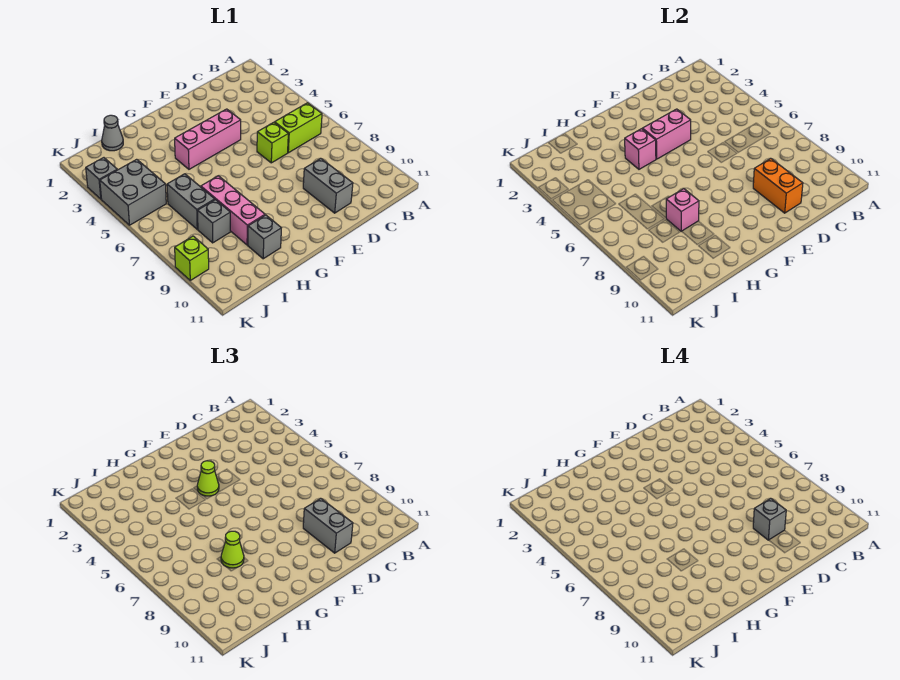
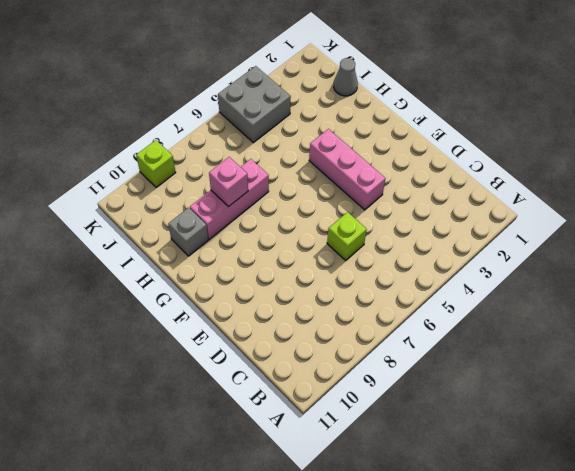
none -> lime 1x2 brick [275,103,322,153]
none -> grey 1x2 brick [303,158,353,213]
none -> grey 1x2 brick [167,174,215,229]

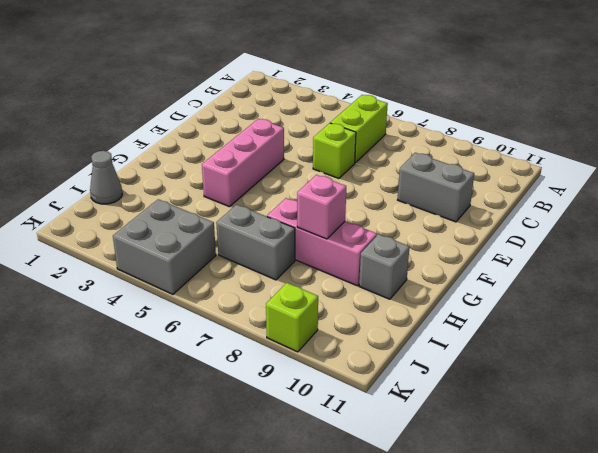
none -> grey 1x1 brick [198,200,230,243]
none -> grey 1x1 brick [86,158,117,199]
none -> orange 1x2 brick [753,158,803,213]

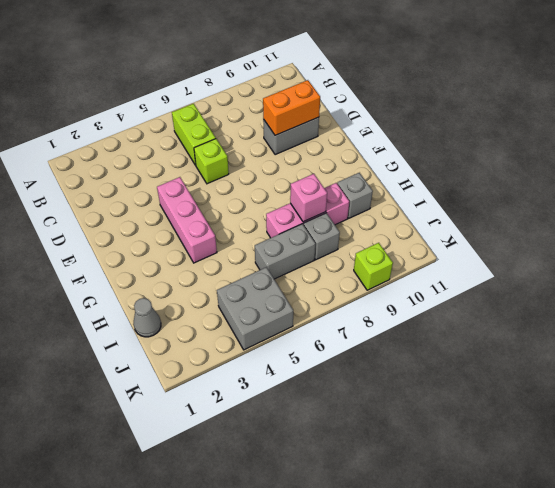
none -> grey 1x1 brick [86,158,117,199]
none -> pink 1x2 brick [643,109,691,159]
none -> pink 1x1 brick [625,129,656,169]

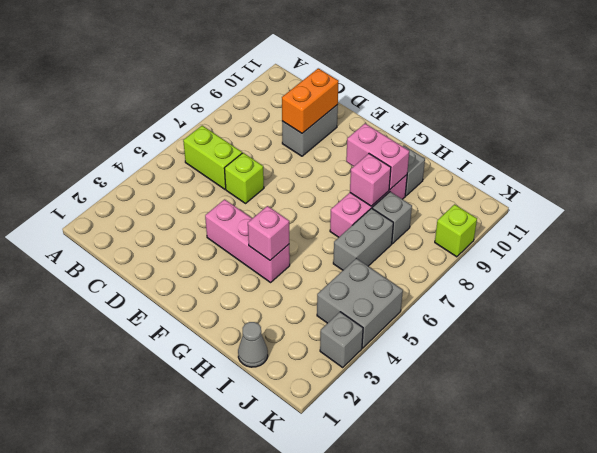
pink 1x2 brick [346,124,409,189] -> pink 1x2 brick moved to [643,109,691,159]
none -> grey 1x2 brick [303,498,353,553]
none -> lime 1x1 cone [197,461,219,496]
none -> lime 1x1 cone [221,531,244,568]

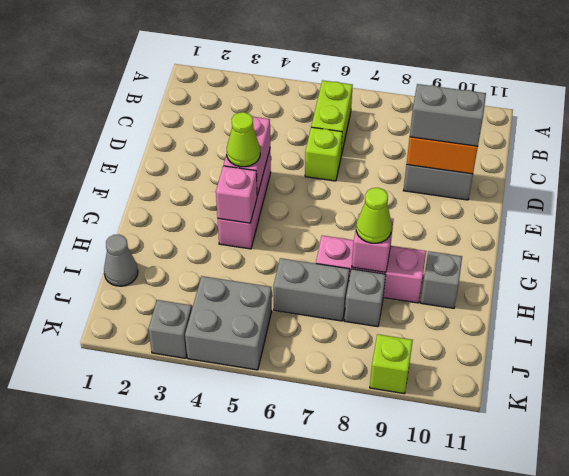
none -> grey 1x1 brick [753,498,786,540]

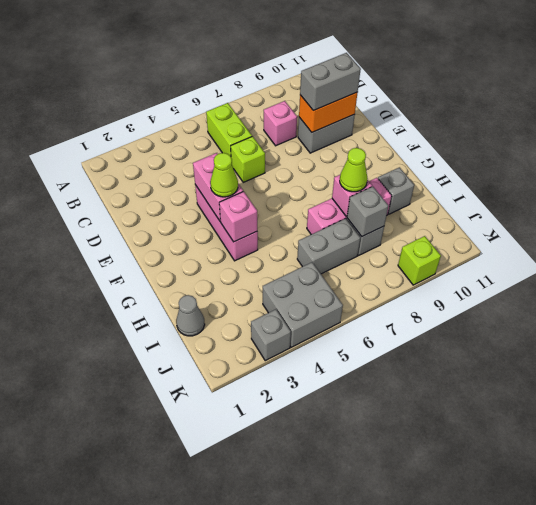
pink 1x1 brick [264,101,297,146] -> none
grey 1x1 brick [347,187,388,236] -> grey 1x1 brick moved to [753,498,786,540]

